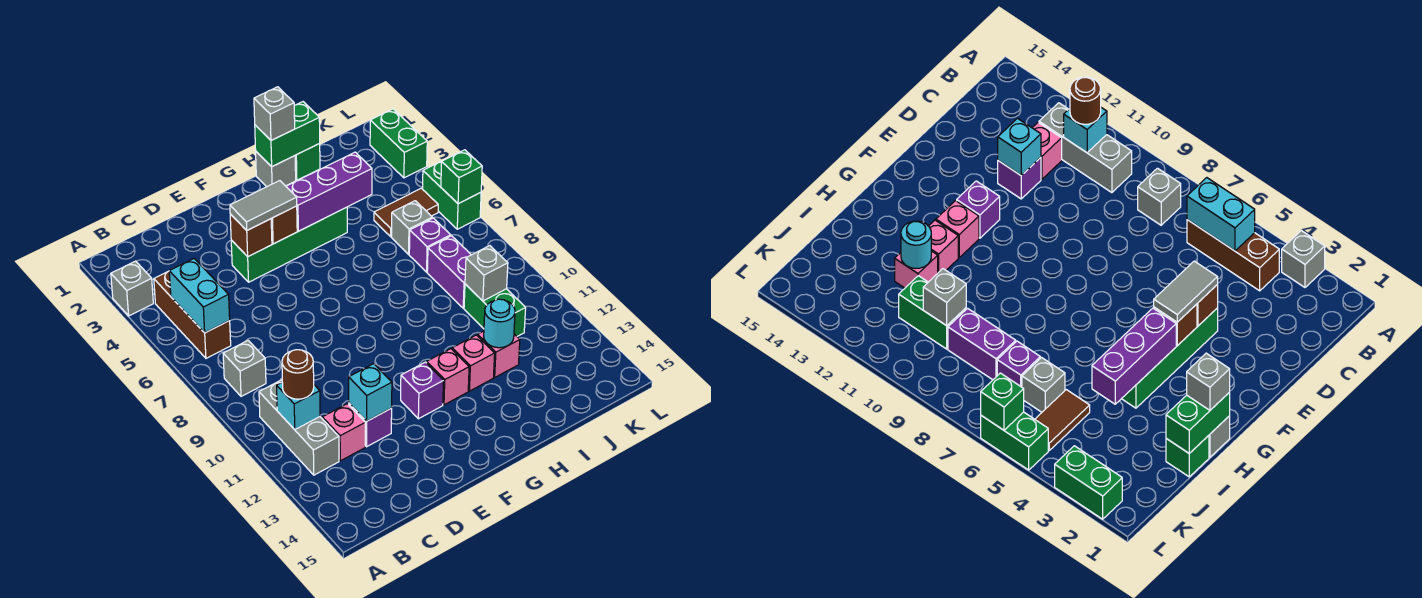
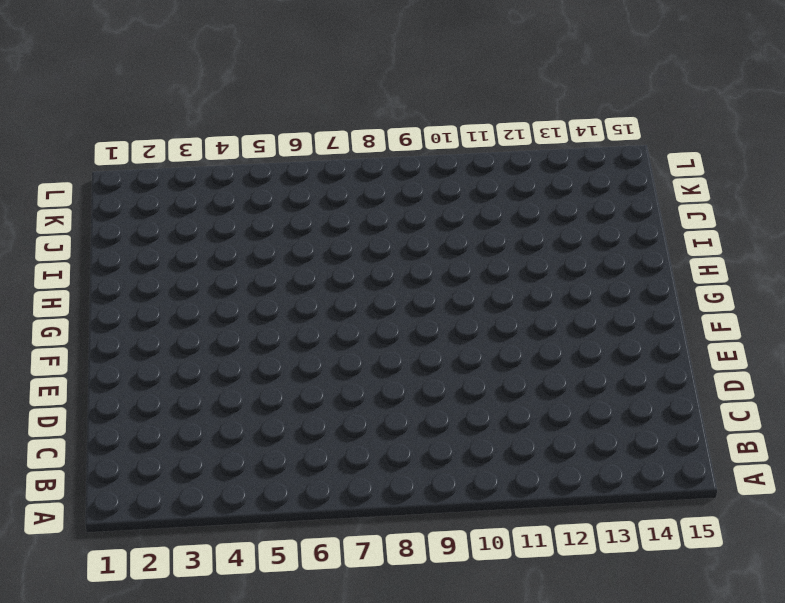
none -> grey 1x1 brick [111,261,153,316]
none -> brown 1x3 brick [154,271,231,358]
none -> grey 1x1 brick [223,341,266,396]
none -> grey 1x3 brick [259,380,339,475]

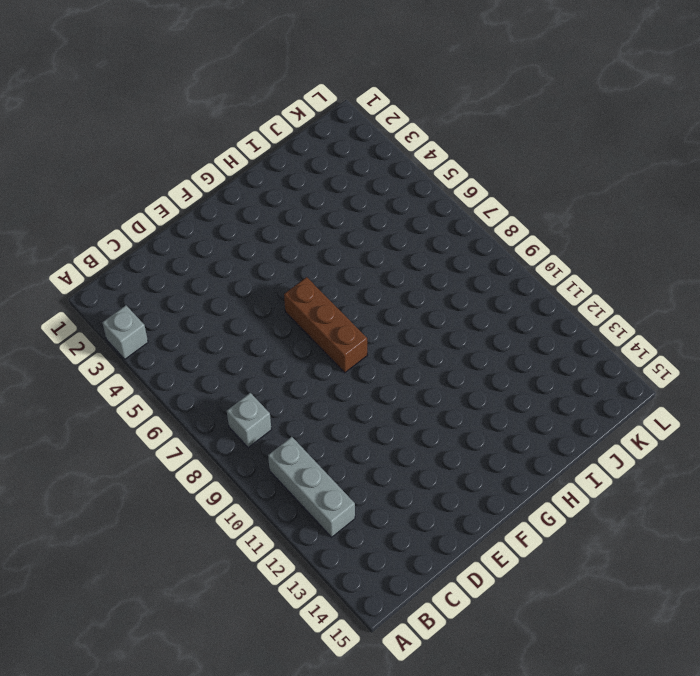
brown 1x3 brick [284,277,367,373] -> brown 1x3 brick moved to [154,271,231,358]
none -> pink 1x1 brick [322,404,365,461]
none -> purple 1x1 brick [349,403,392,447]
none -> green 1x4 brick [231,207,347,282]
none -> purple 1x1 brick [401,362,444,419]

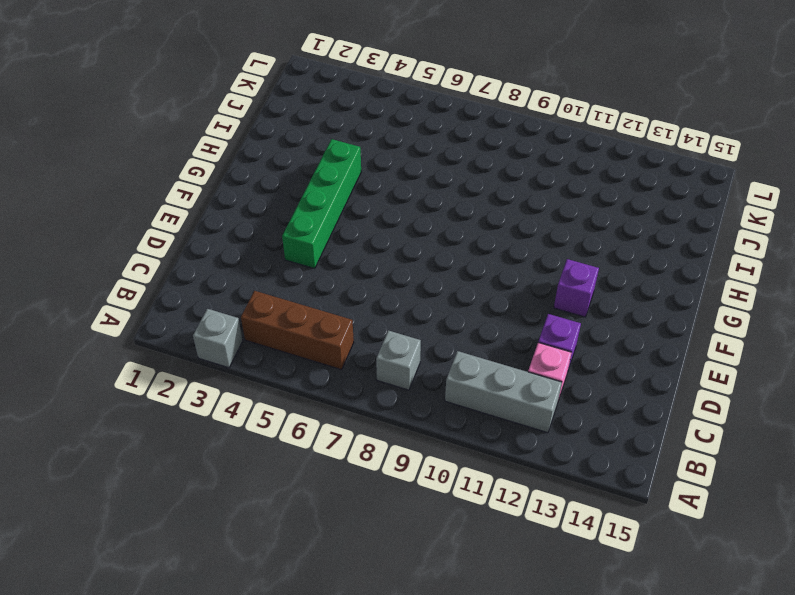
none -> pink 1x1 brick [427,349,469,405]
none -> grey 1x1 brick [256,152,296,187]
none -> pink 1x1 brick [452,335,495,391]
none -> green 1x1 brick [295,144,320,180]

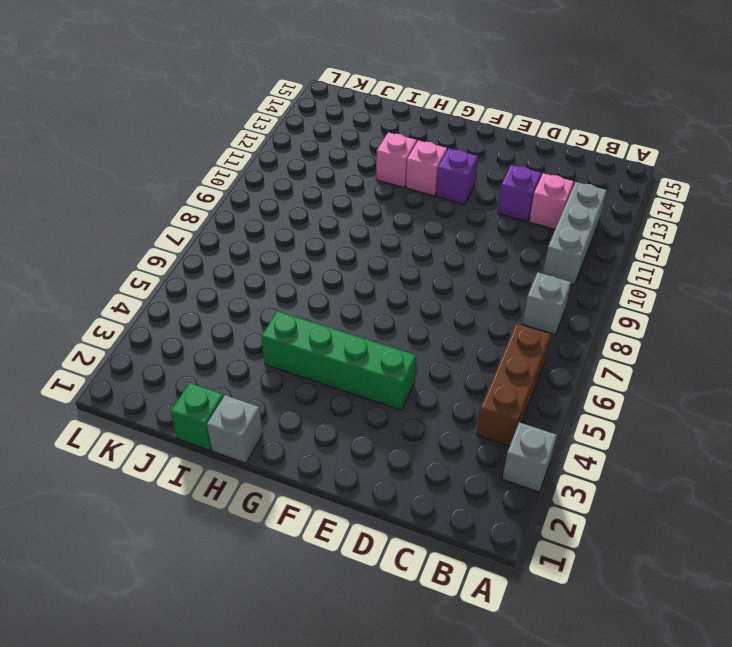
none -> pink 1x1 brick [478,331,520,377]
none -> brown 1x2 tile [374,188,438,237]
none -> grey 1x1 brick [392,201,432,254]
none -> purple 1x1 brick [409,218,451,272]

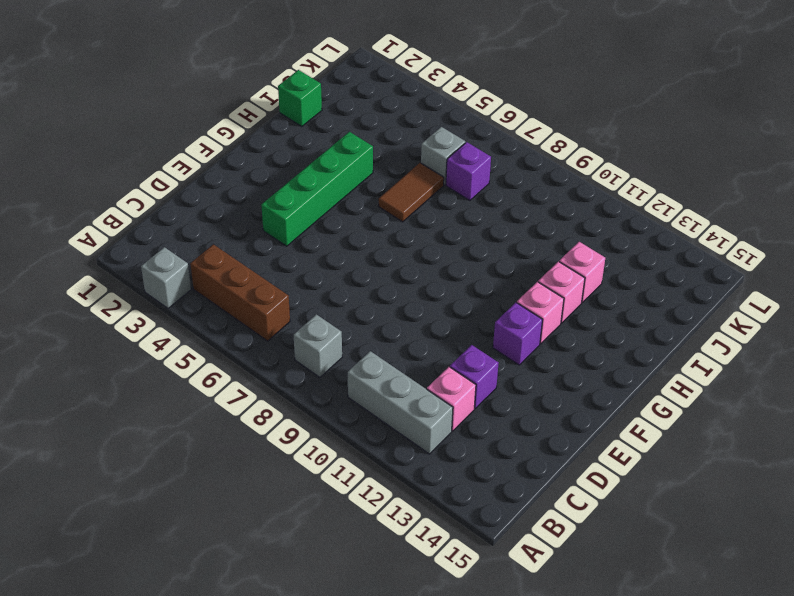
brown 1x2 tile [379,163,444,222] -> brown 1x2 tile moved to [374,188,438,237]
none -> grey 1x1 brick [256,152,296,187]
none -> purple 1x2 brick [427,236,471,308]
none -> green 1x2 brick [464,284,526,336]
none -> green 1x2 brick [370,109,427,178]

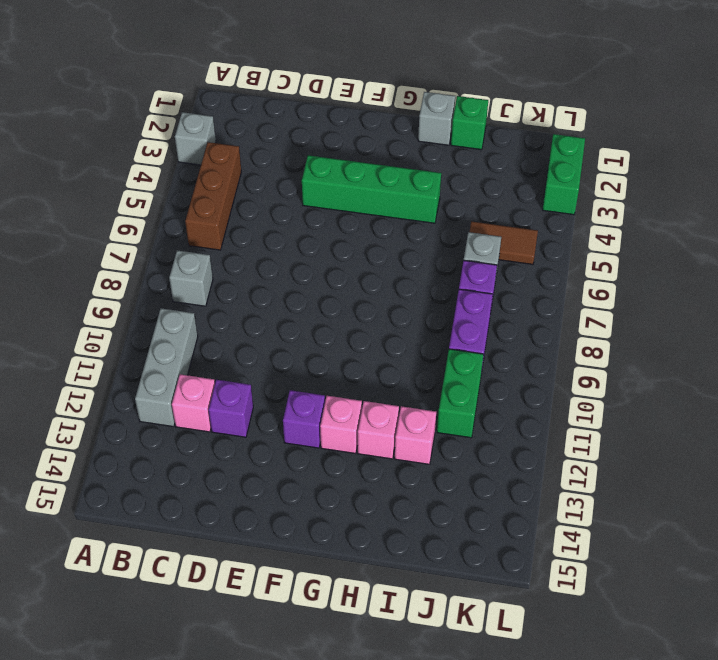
none -> green 1x2 brick [423,161,481,229]
none -> cyan 1x2 brick [169,258,230,333]
none -> cyan 1x1 brick [277,383,320,430]
none -> cyan 1x1 brick [349,364,392,421]

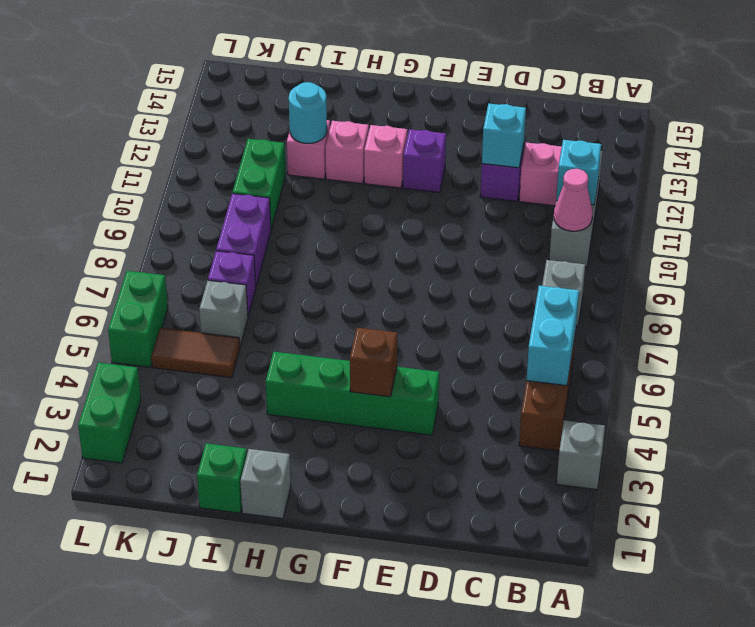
pink 1x1 cone [554,169,593,231] -> none
none -> brown 1x1 brick [230,214,272,257]
none -> purple 1x3 brick [286,152,372,231]
none -> green 1x2 brick [255,102,320,167]
none -> grey 1x1 brick [465,246,508,301]

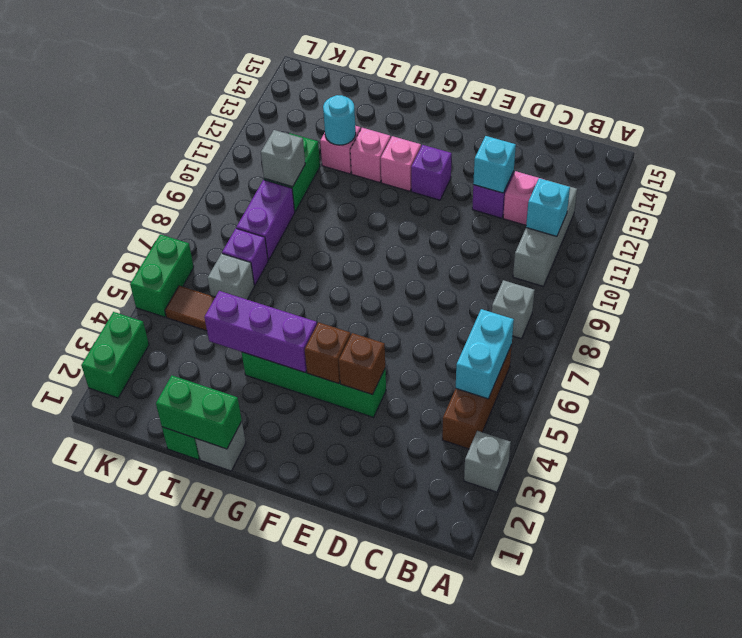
none -> green 1x1 brick [441,150,482,204]
none -> brown 1x1 round brick [282,350,314,399]
none -> grey 1x2 tile [230,181,297,230]
none -> grey 1x1 brick [254,87,295,140]

